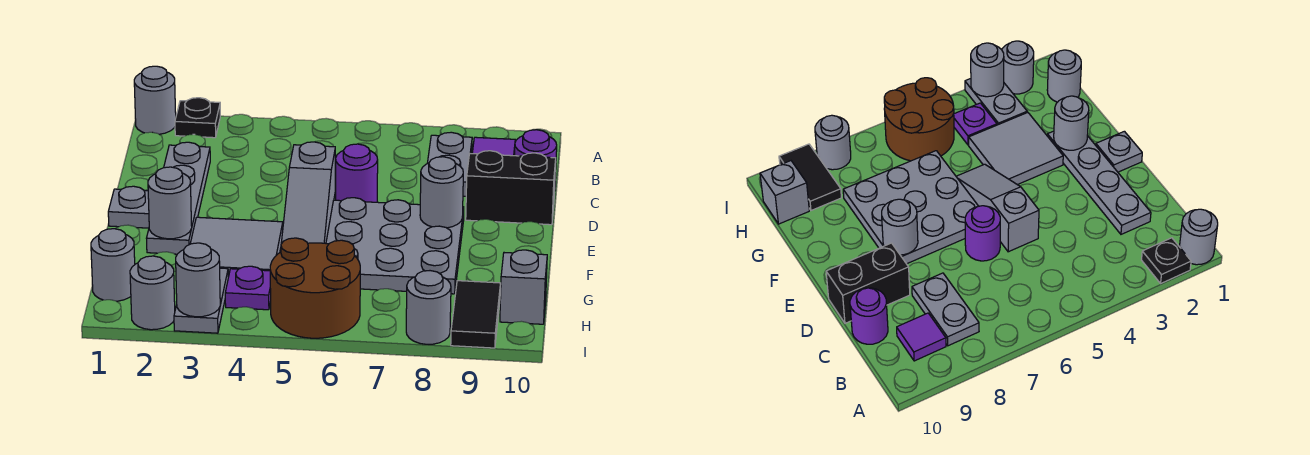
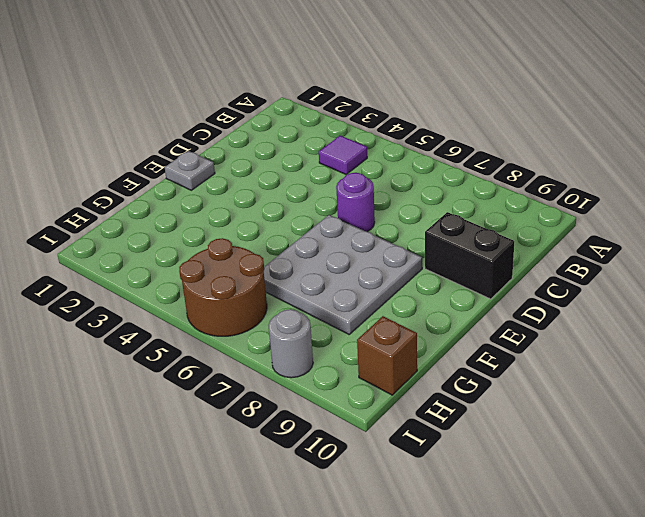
purple 1x1 tile [319,136,367,174] -> purple 1x1 tile moved to [472,137,515,156]
brown 1x1 brick [357,316,417,395] -> grey 1x1 brick [500,250,547,324]
none -> grey 1x1 round brick [134,66,176,134]
none -> black 1x1 plate [175,98,220,138]
none -> grey 1x2 plate [427,132,472,196]

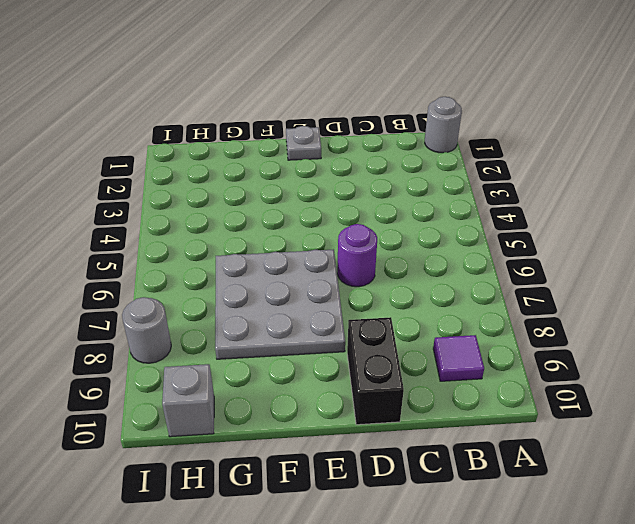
none -> black 1x1 plate [175,98,220,138]
none -> grey 1x2 plate [427,132,472,196]
none -> grey 1x4 plate [146,142,210,254]

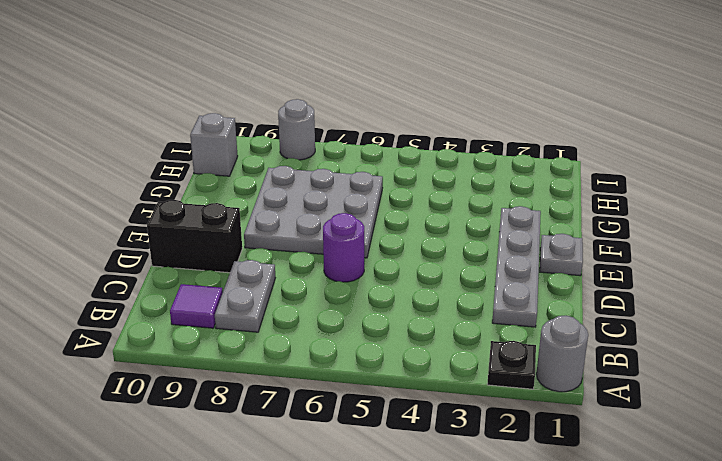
none -> purple 1x1 round brick [514,130,557,191]
none -> grey 1x3 slope [281,142,335,244]
none -> grey 2x2 tile [190,217,283,277]

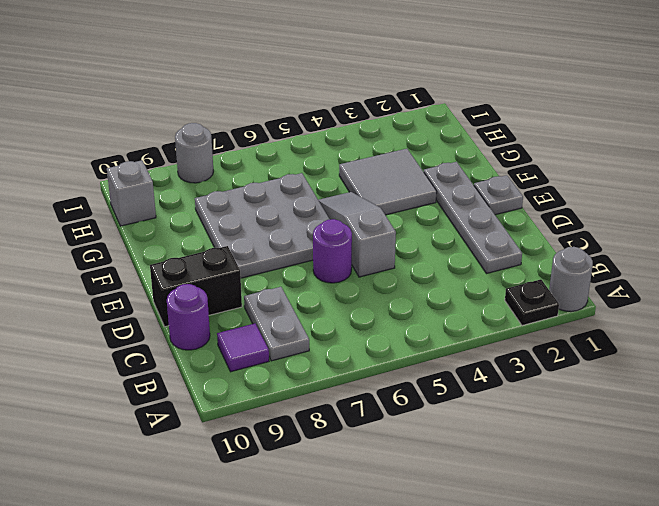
none -> grey 1x1 round brick [91,229,135,301]
none -> grey 1x2 plate [174,268,228,333]
none -> purple 1x1 plate [225,266,271,310]

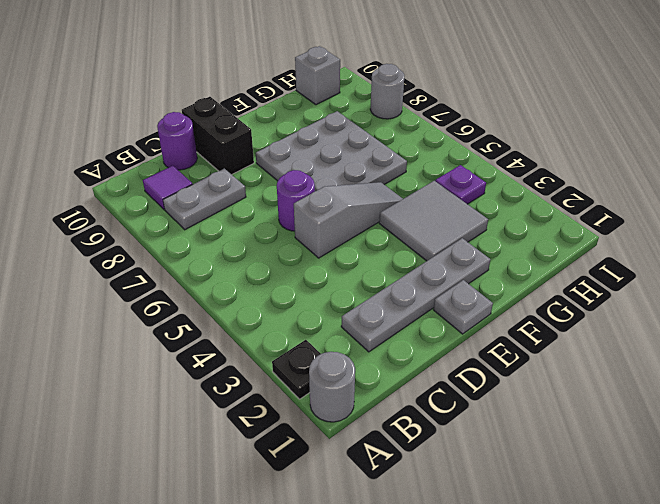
none -> grey 1x1 round brick [91,229,135,301]
none -> grey 1x2 plate [174,268,228,333]
none -> brown 2x2 round brick [270,238,360,338]

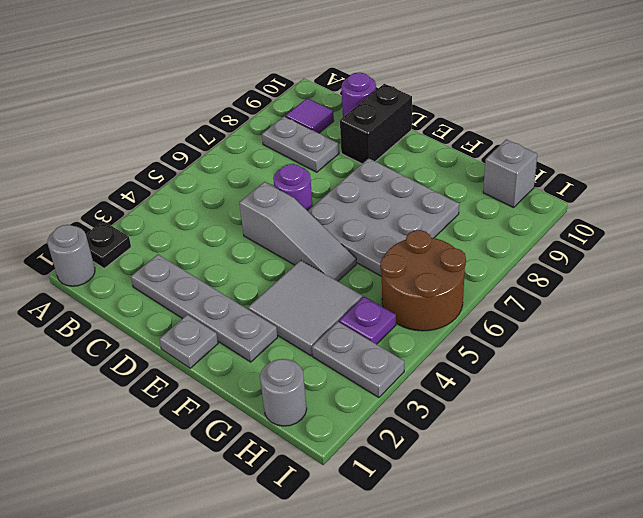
none -> black 1x2 tile [451,281,501,348]
none -> grey 1x1 round brick [130,256,175,330]
none -> grey 1x1 round brick [406,271,451,344]

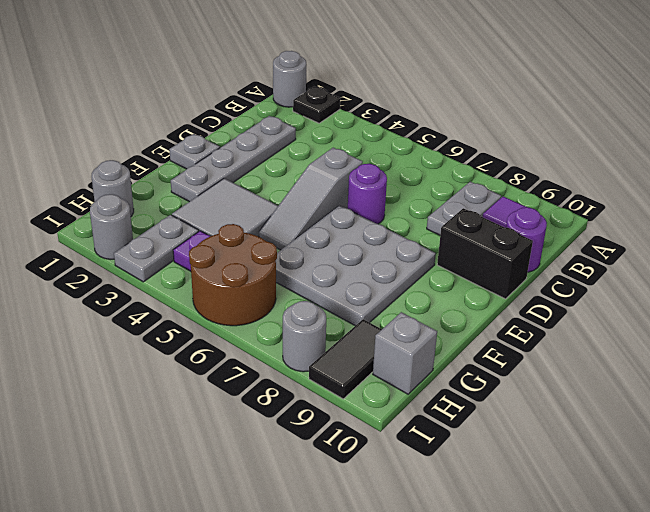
none -> grey 1x1 round brick [420,157,463,228]
none -> grey 1x1 round brick [148,167,192,239]
none -> grey 1x1 round brick [176,243,220,317]

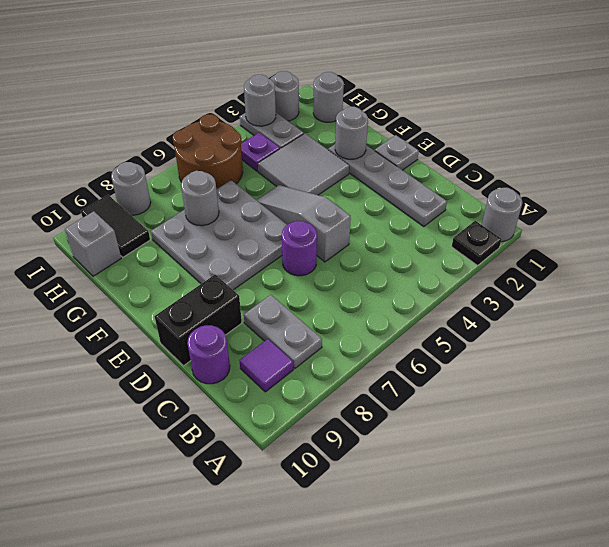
grey 1x1 round brick [181,171,219,226] -> grey 1x1 round brick moved to [420,157,463,228]

